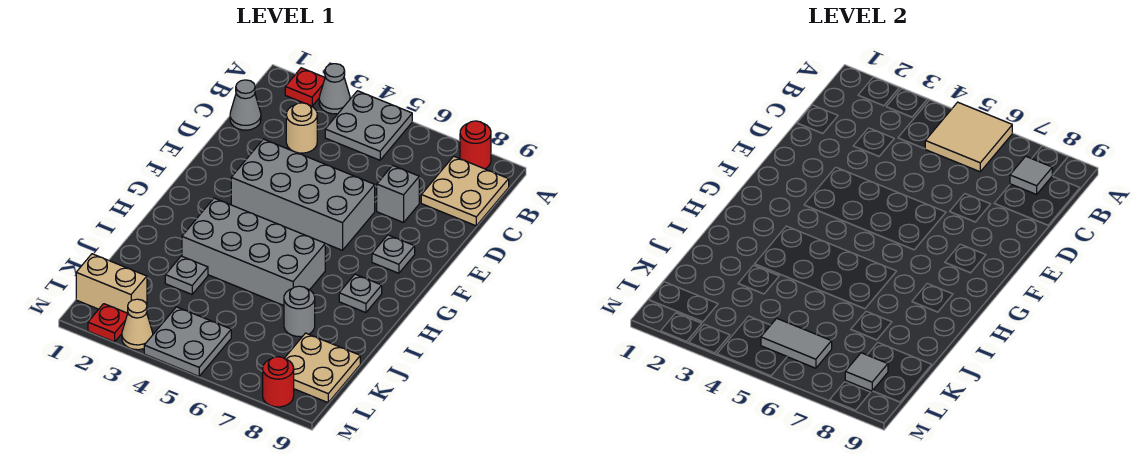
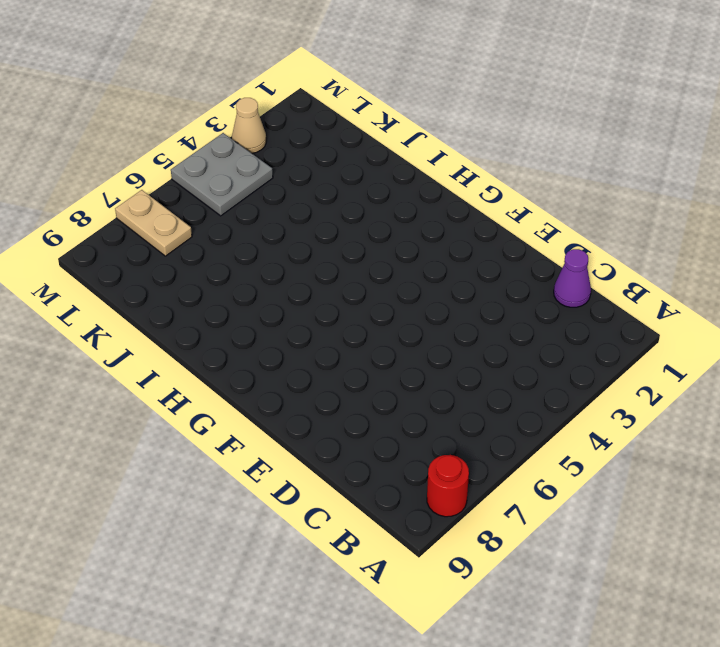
purple 1x1 cone [554,249,591,307] -> grey 1x1 cone [230,80,261,130]
tan 1x2 plate [115,190,192,256] -> none
none -> red 1x1 plate [285,68,325,106]
none -> grey 1x1 cone [319,64,350,114]
none -> grey 2x2 plate [325,91,412,160]

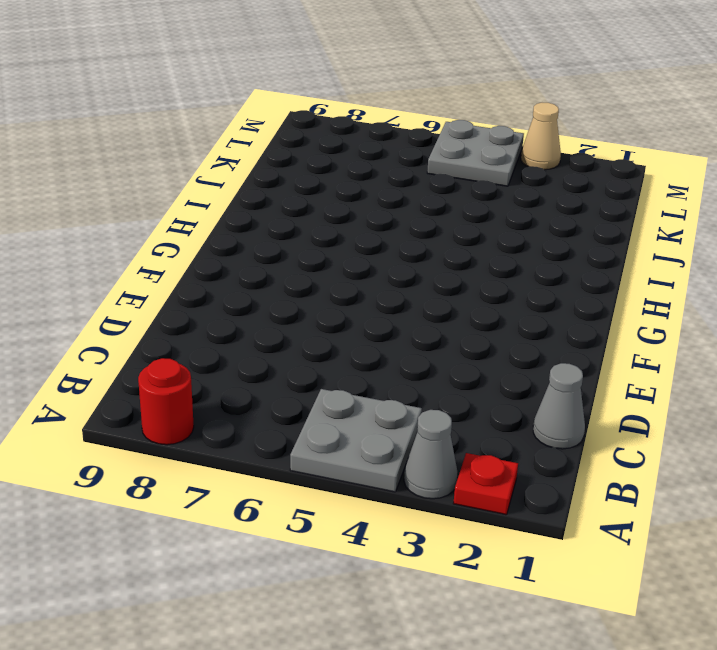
none -> tan 2x2 plate [421,156,509,226]
none -> tan 1x1 round brick [286,103,317,153]
none -> grey 1x1 brick [377,165,419,223]

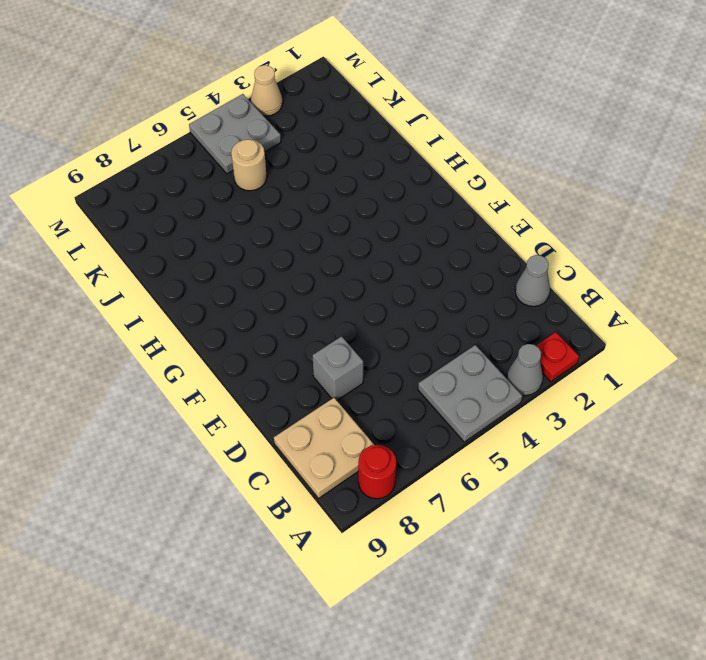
tan 1x1 round brick [231,139,267,191] -> tan 1x1 round brick moved to [286,103,317,153]
none -> grey 2x4 brick [231,139,375,250]
none -> grey 1x1 plate [372,235,415,273]
none -> grey 2x4 brick [182,198,325,306]

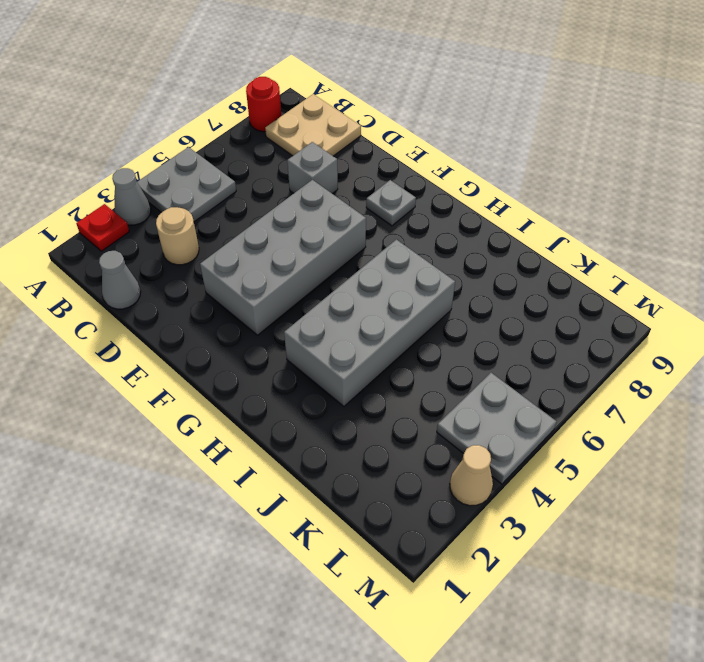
none -> grey 1x1 plate [339,274,382,313]
none -> grey 1x1 plate [165,256,208,294]
none -> grey 1x1 round brick [284,286,315,337]

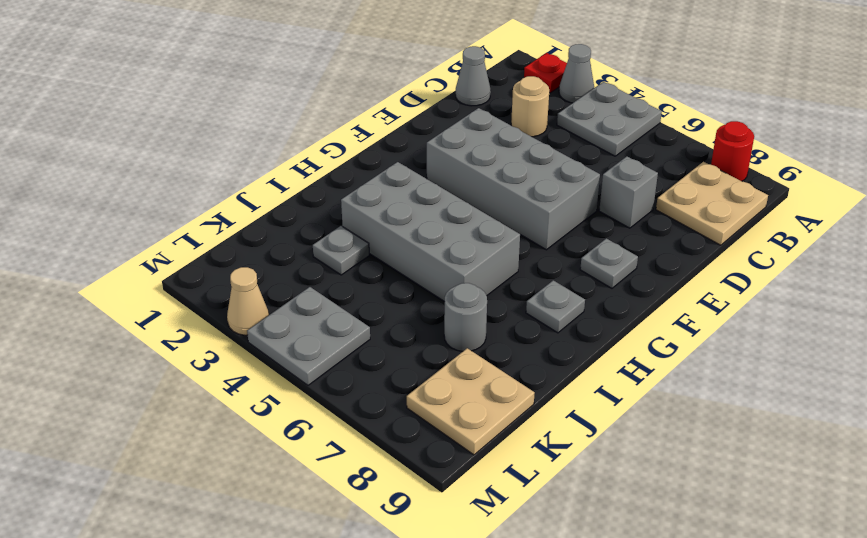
none -> tan 1x2 brick [76,254,147,313]
none -> red 1x1 plate [88,304,128,342]
none -> red 1x1 round brick [263,357,294,407]

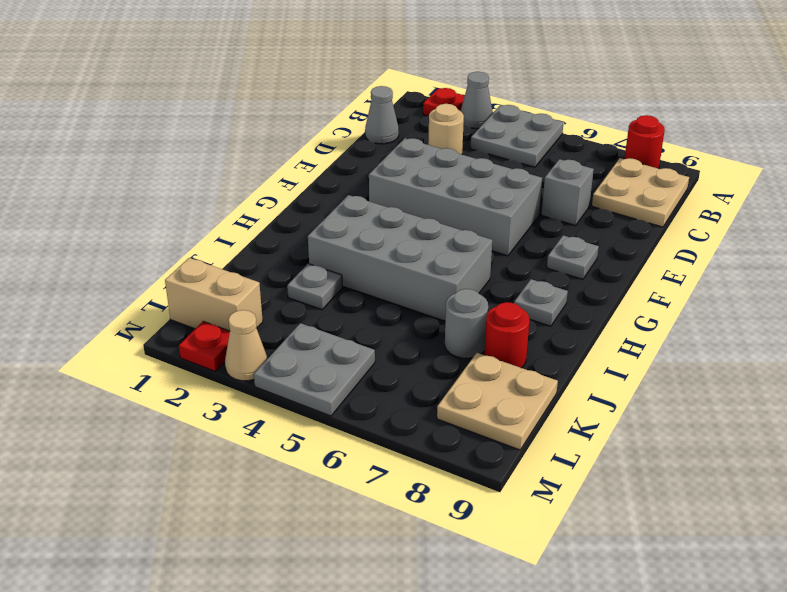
red 1x1 round brick [484,302,529,368] -> red 1x1 round brick moved to [263,357,294,407]
none -> tan 2x2 tile [925,102,1012,172]
none -> grey 1x1 tile [1010,156,1053,194]
none -> grey 1x2 tile [761,318,832,368]

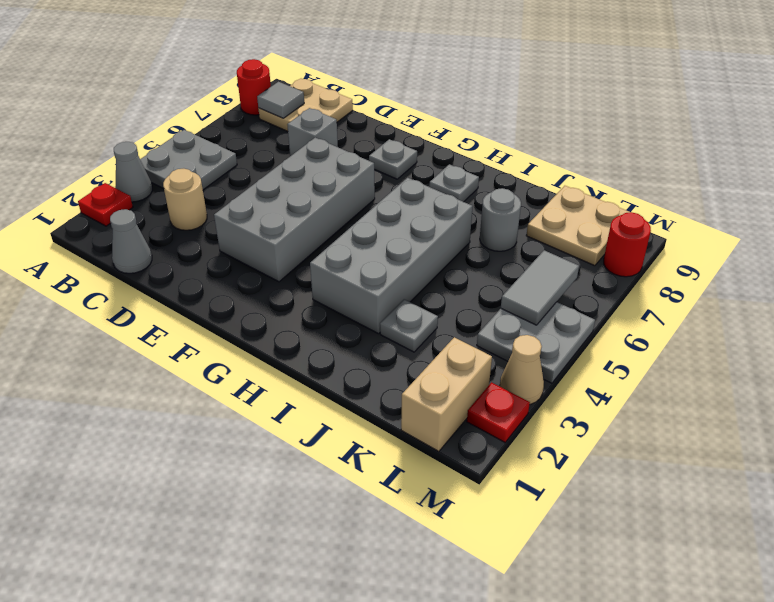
none -> tan 2x2 tile [925,102,1012,172]
none -> grey 1x1 tile [845,353,888,391]

